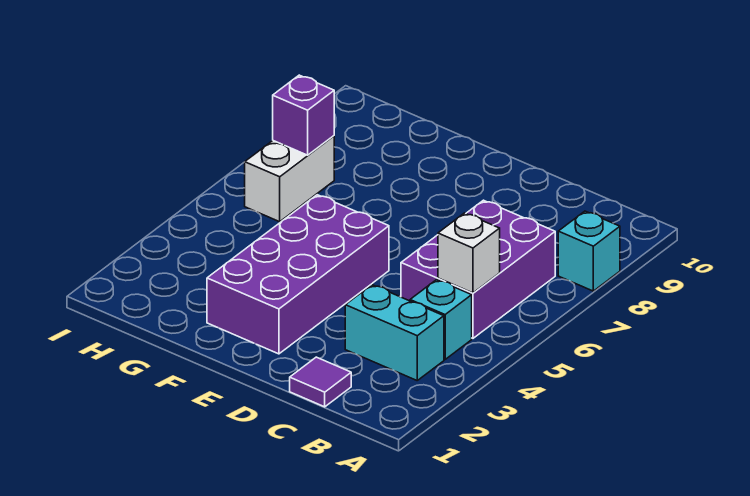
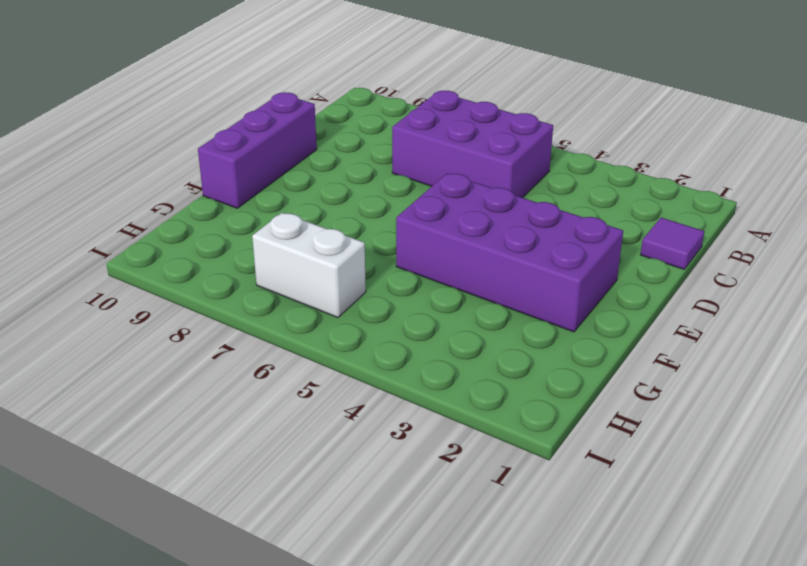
purple 1x3 brick [198,92,317,208] -> none
none -> cyan 1x1 brick [558,211,620,291]
none -> cyan 1x2 brick [345,285,444,380]

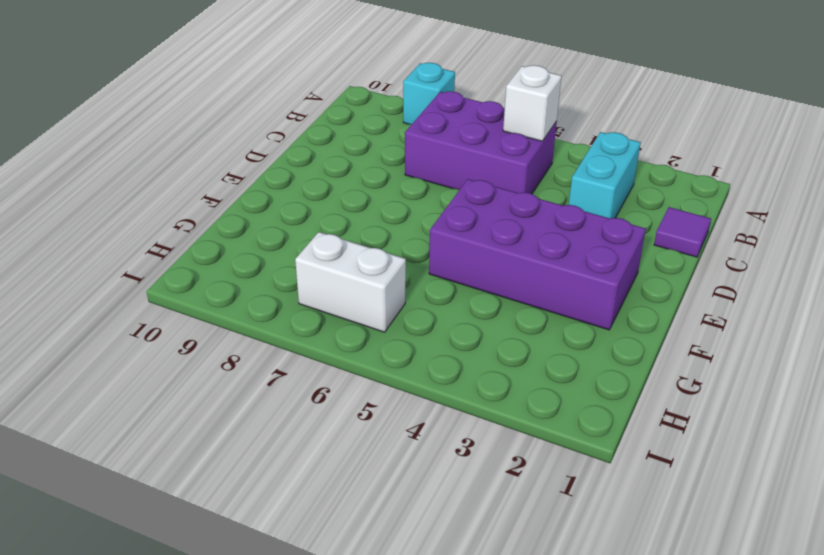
none -> cyan 1x1 brick [410,280,472,359]
none -> purple 1x1 brick [273,75,334,155]

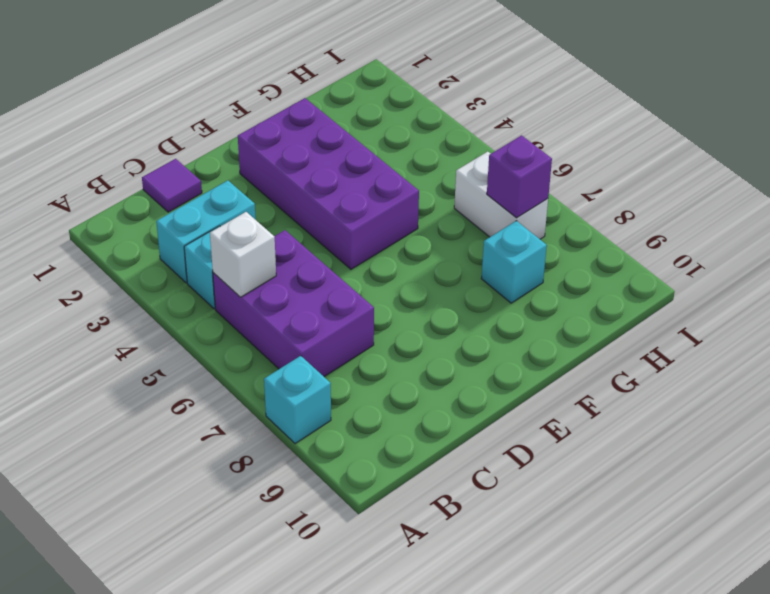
cyan 1x1 brick [481,221,547,303] -> none

